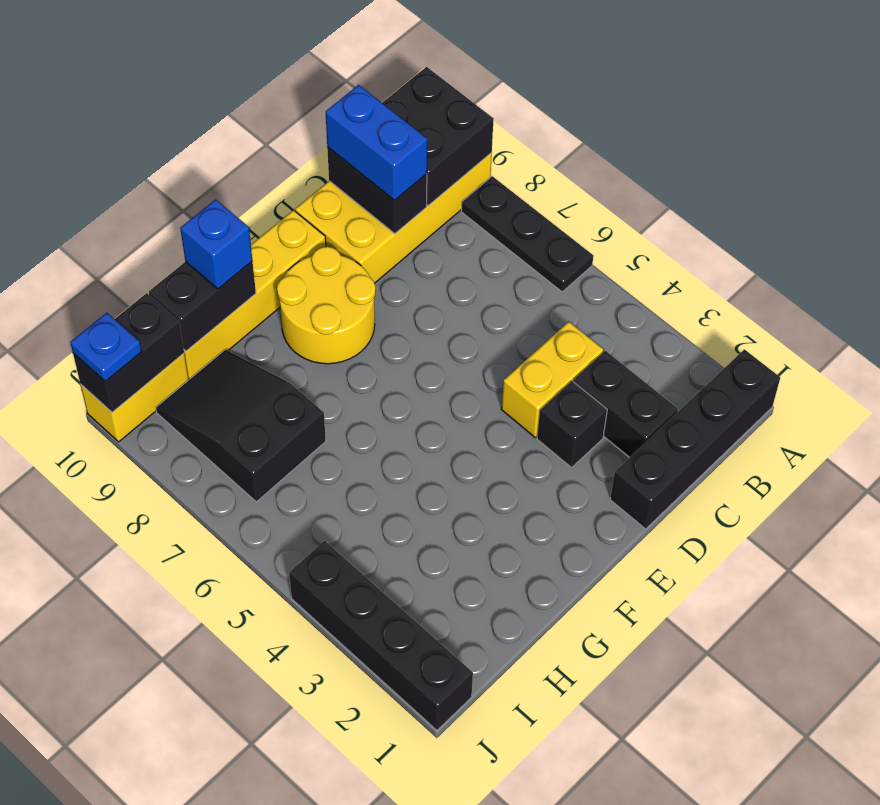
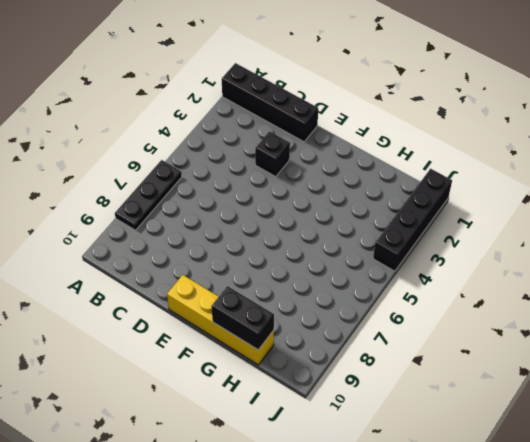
none -> yellow 2x4 brick [295,153,492,283]
none -> black 1x2 brick [573,351,678,458]
none -> yellow 1x2 brick [501,322,603,437]

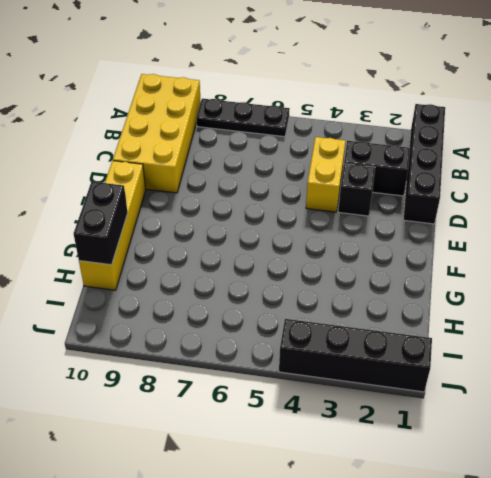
none -> yellow 2x2 round brick [277,247,376,364]
none -> black 2x3 slope [156,350,326,502]
none -> yellow 1x2 brick [81,353,189,442]

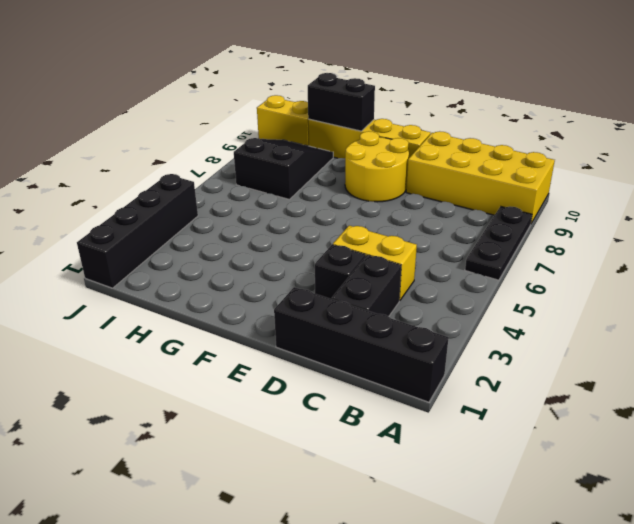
none -> black 2x2 brick [382,67,494,206]
none -> black 1x2 brick [327,147,427,234]
none -> black 1x2 brick [73,293,184,412]

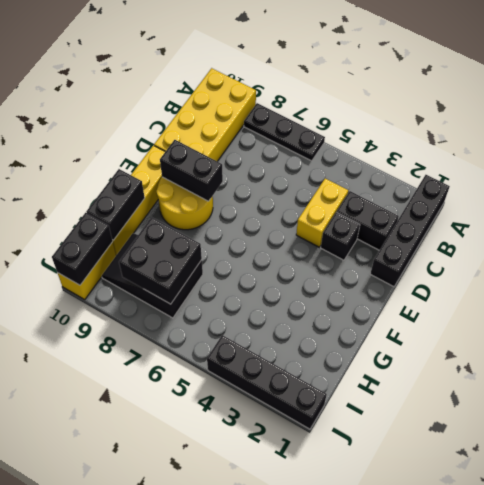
black 1x2 brick [160,140,223,201] -> black 1x2 brick moved to [327,147,427,234]
black 2x2 brick [119,217,202,304] -> black 2x2 brick moved to [382,67,494,206]
none -> blue 1x2 brick [326,85,427,201]
none -> blue 1x1 brick [180,199,252,289]
none -> blue 1x1 plate [70,313,142,381]

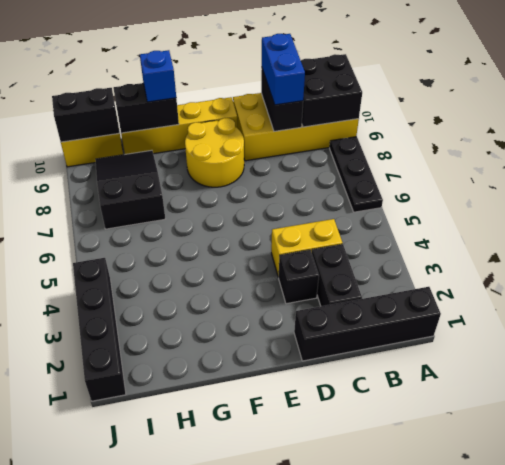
none -> blue 1x1 plate [70,313,142,381]

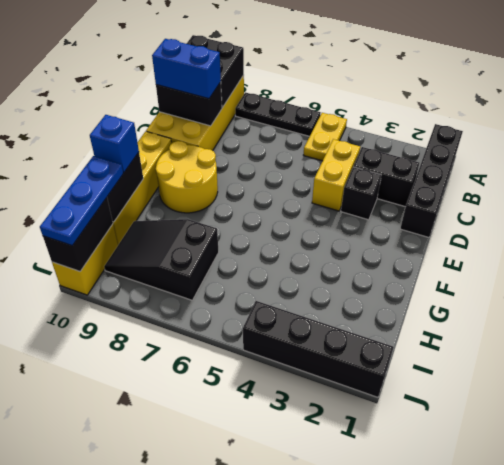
yellow 1x2 plate [304,113,347,161] -> none
blue 1x3 plate [40,156,123,246] -> blue 1x1 plate [70,313,142,381]

